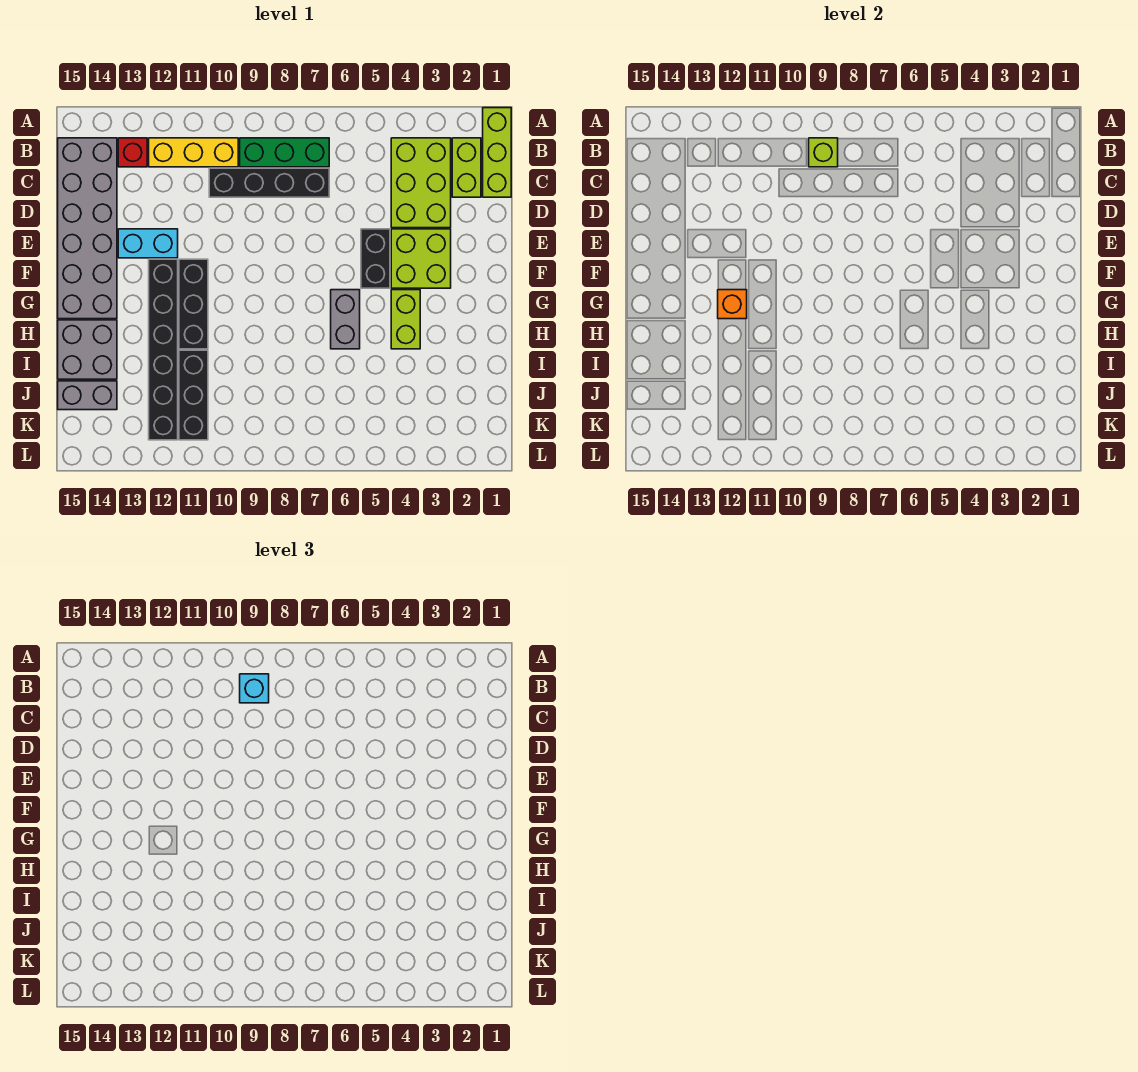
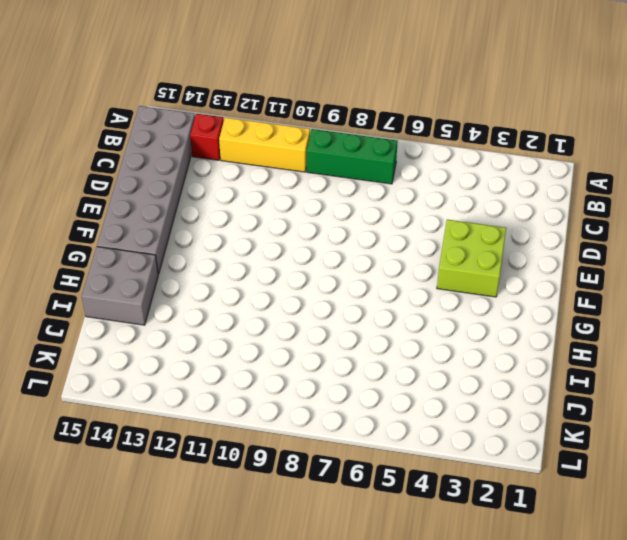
none -> lime 1x3 brick [483,108,511,197]
none -> lime 1x2 brick [452,138,481,197]
none -> lime 2x3 brick [391,138,451,228]

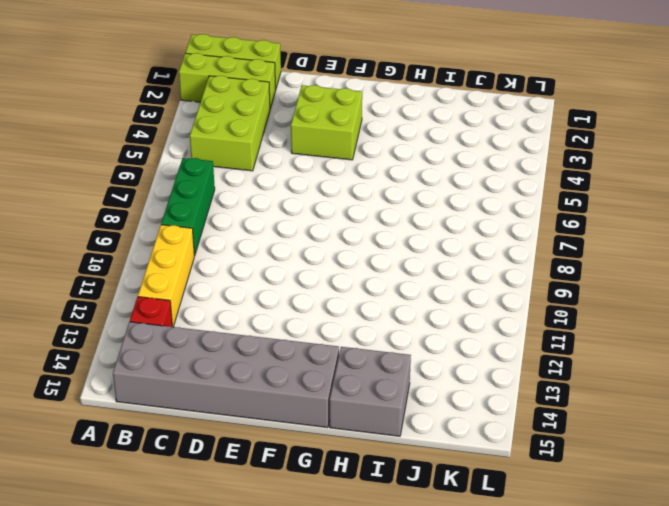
lime 1x3 brick [179,53,276,108] -> lime 1x2 brick [452,138,481,197]
lime 2x3 brick [190,76,270,171] -> lime 2x3 brick turned to [391,138,451,228]
none -> black 1x4 brick [209,168,329,197]
none -> black 1x2 brick [361,229,390,288]
none -> cyan 1x2 brick [118,229,178,258]

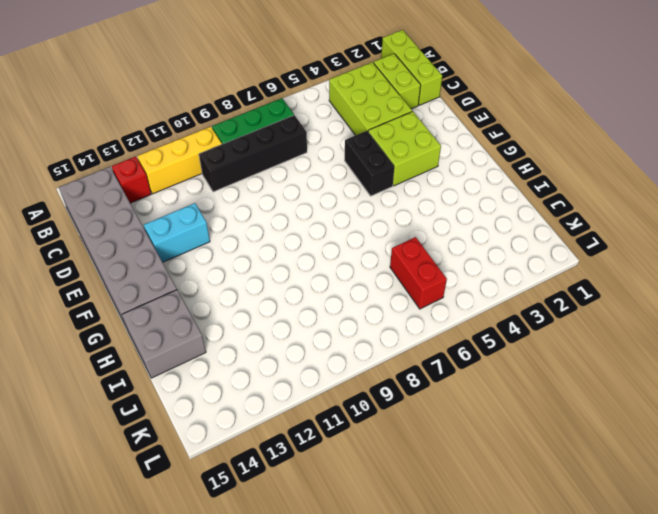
red 1x2 brick [390,237,447,309] -> none
none -> black 1x3 brick [179,259,208,349]
none -> black 1x6 brick [149,259,178,440]
none -> lime 1x2 brick [391,290,420,349]

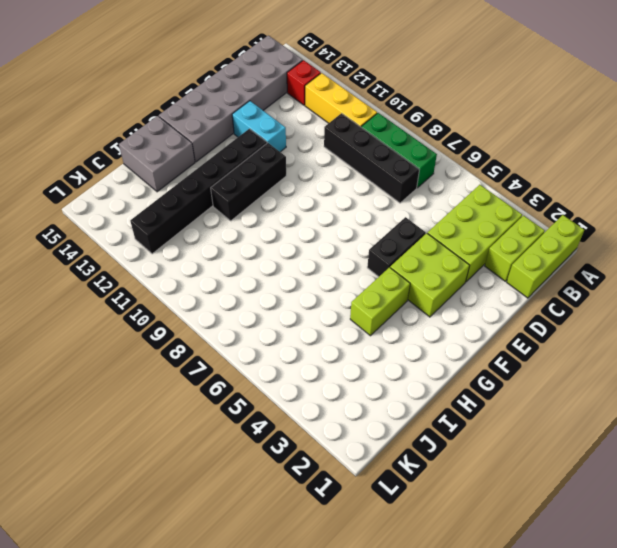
none -> grey 1x2 brick [331,290,360,349]
none -> black 1x3 brick [179,350,208,440]
none -> grey 1x2 brick [58,381,117,410]

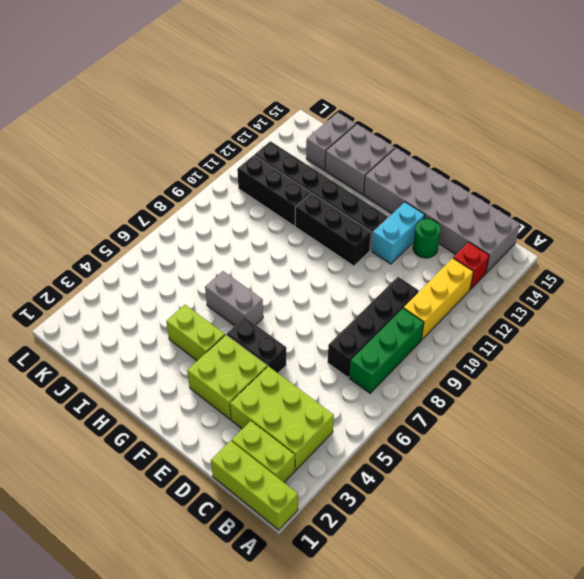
green 1x1 round brick [413,219,441,258] -> none
none -> lime 1x1 brick [809,138,838,167]
none -> orange 1x1 brick [718,290,747,319]
none -> cyan 1x1 brick [240,674,269,703]

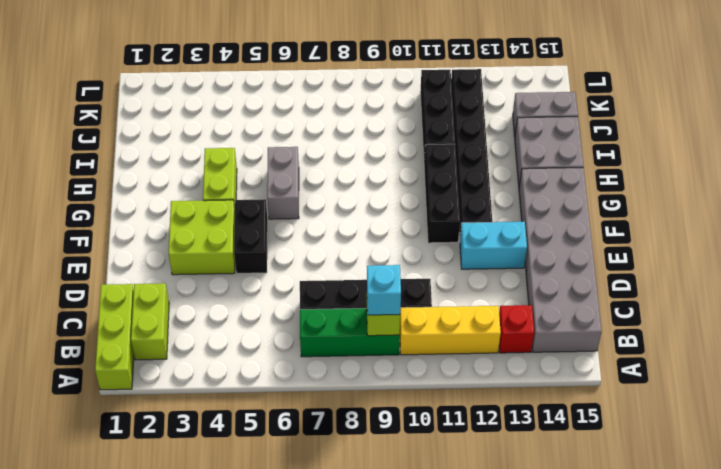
none -> lime 2x3 brick [391,138,451,228]
none -> orange 1x1 brick [718,290,747,319]

